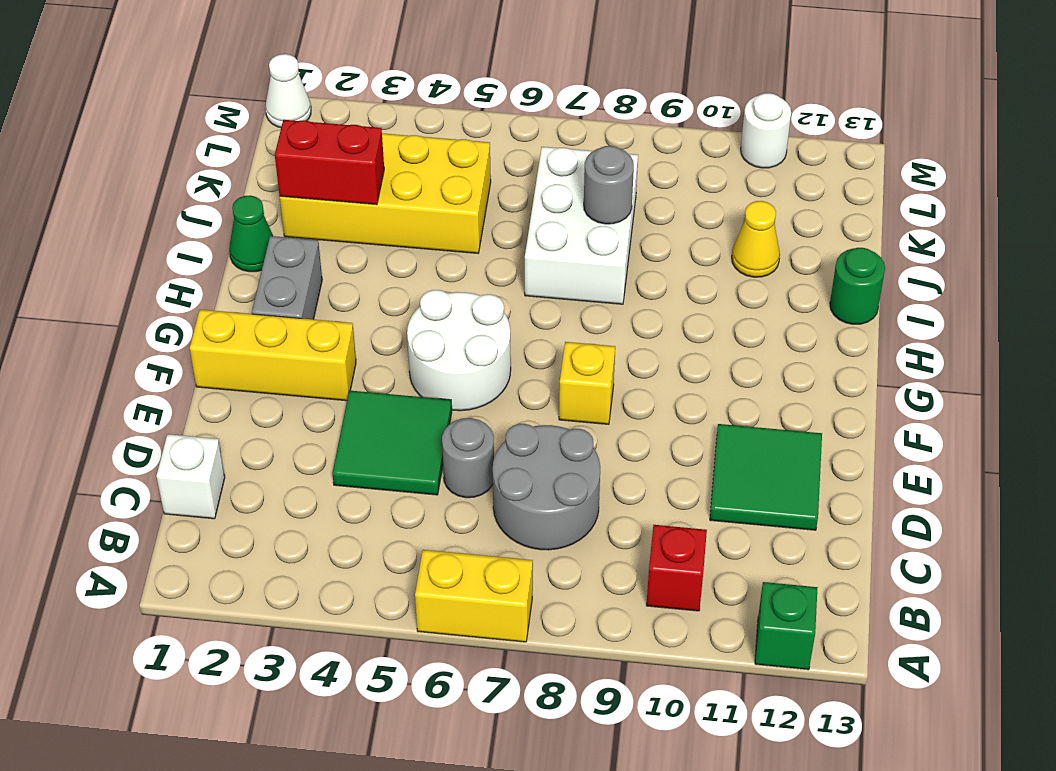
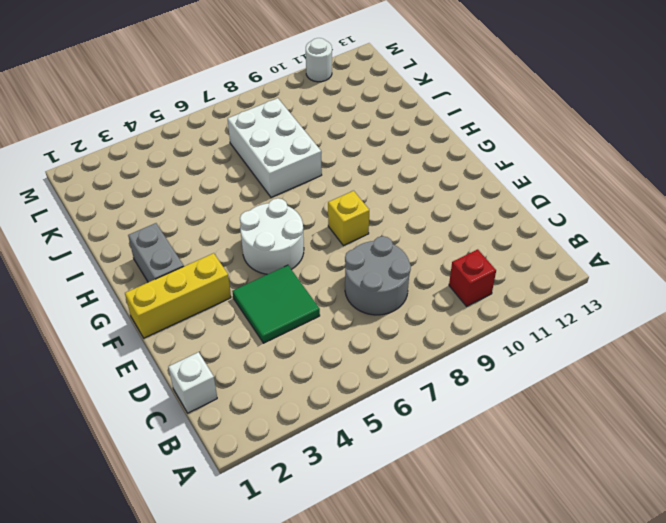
none -> yellow 1x2 brick [415,550,533,642]
none -> green 1x1 brick [755,582,818,670]
none -> grey 1x1 round brick [442,418,494,498]

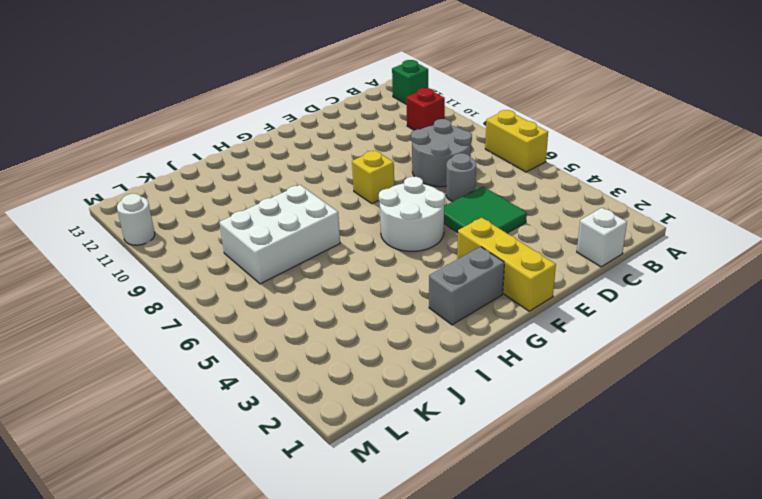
none -> green 2x2 tile [710,424,822,530]
none -> green 1x1 cone [229,195,273,272]
none -> green 1x1 round brick [830,248,885,324]

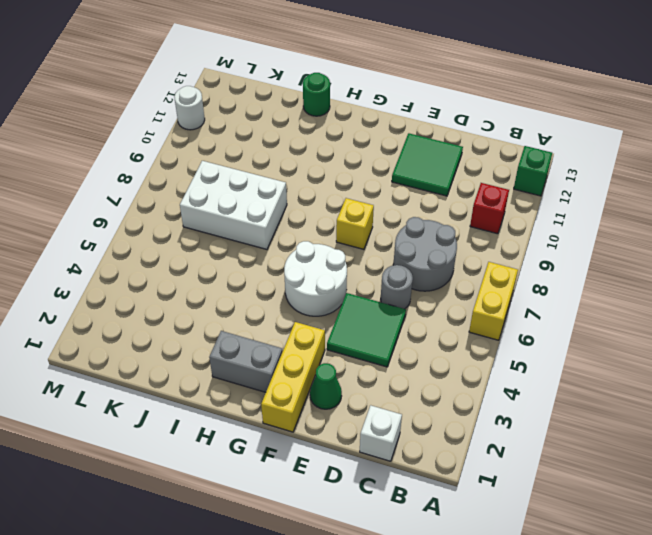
green 1x1 cone [310,363,342,409] -> green 1x1 cone moved to [229,195,273,272]
none -> yellow 2x4 brick [280,133,491,253]
none -> yellow 1x1 cone [732,201,780,277]
none -> white 1x1 cone [265,54,311,128]

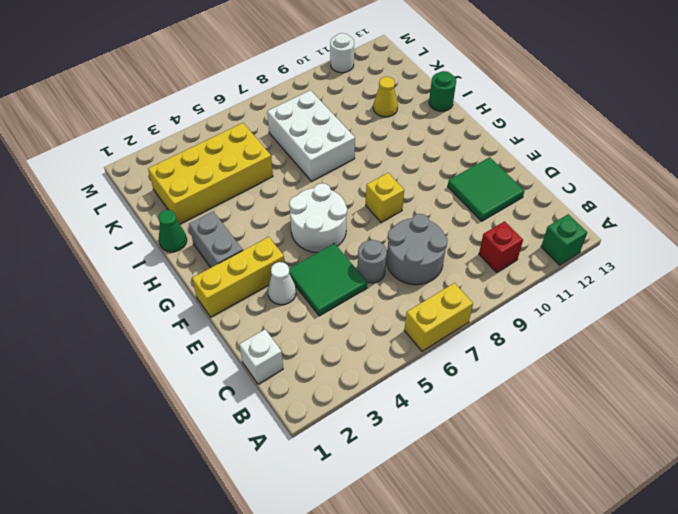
white 1x1 cone [268,262,296,305] -> white 1x1 cone moved to [265,54,311,128]
none -> red 1x2 brick [275,120,384,205]
none -> grey 1x1 round brick [584,146,634,224]

